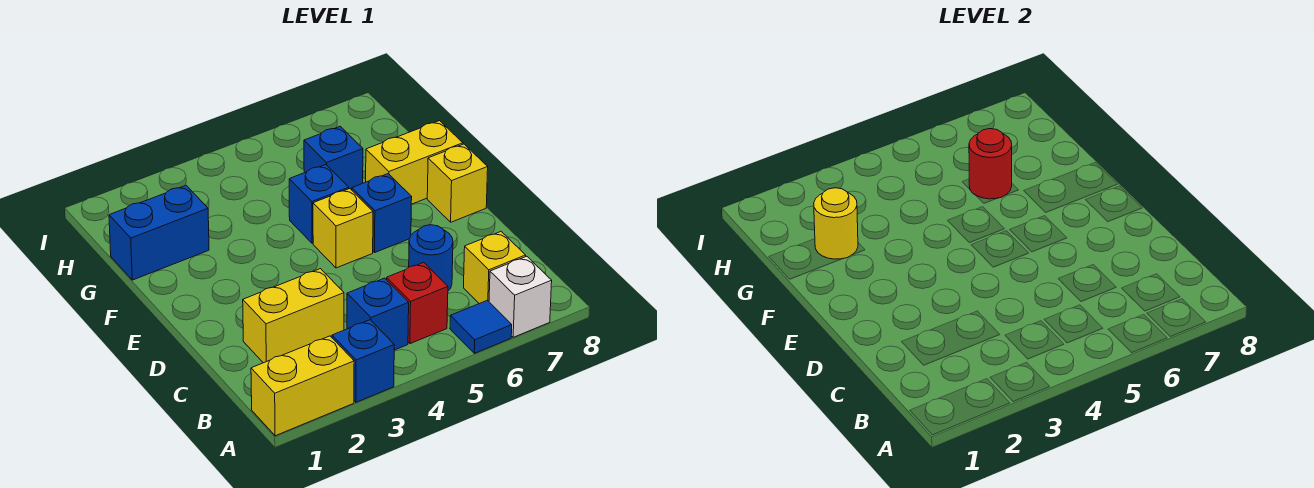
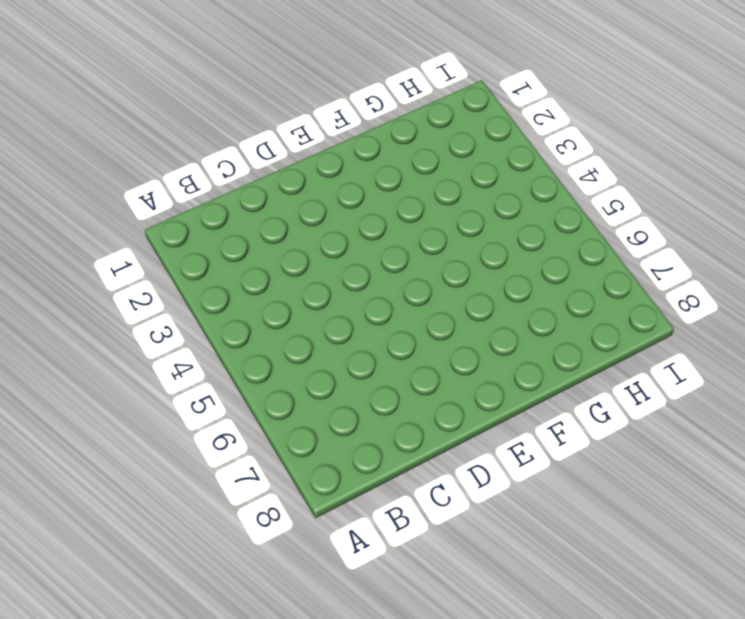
none -> yellow 1x2 brick [251,336,354,436]
none -> blue 1x1 brick [332,320,394,402]
none -> blue 1x1 tile [450,300,512,353]

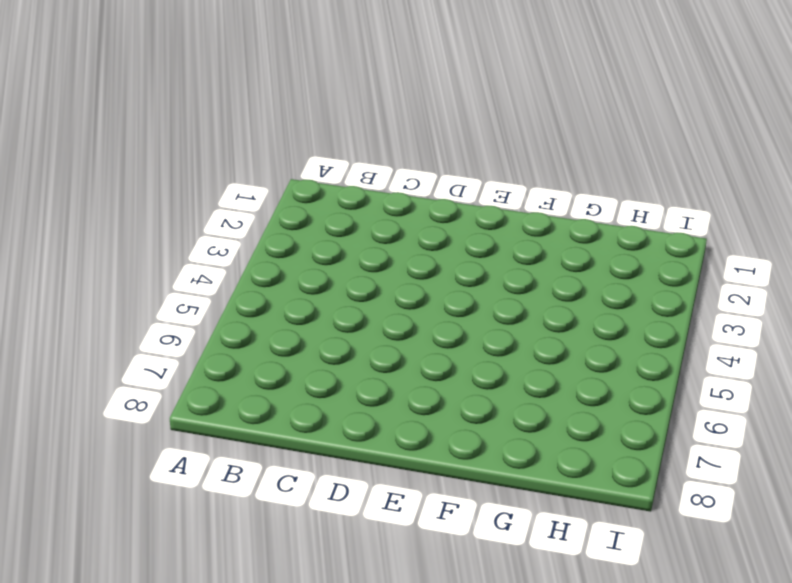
none -> yellow 1x2 brick [251,336,354,436]
none -> blue 1x1 brick [332,320,394,402]
none -> blue 1x1 tile [450,300,512,353]

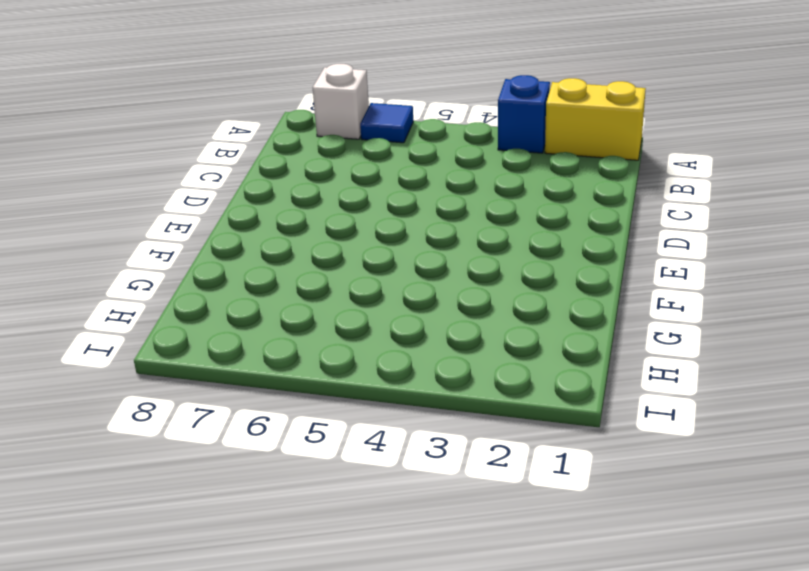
none -> blue 1x1 brick [347,278,409,350]
none -> red 1x1 brick [387,263,448,344]
none -> yellow 1x1 brick [464,232,526,304]

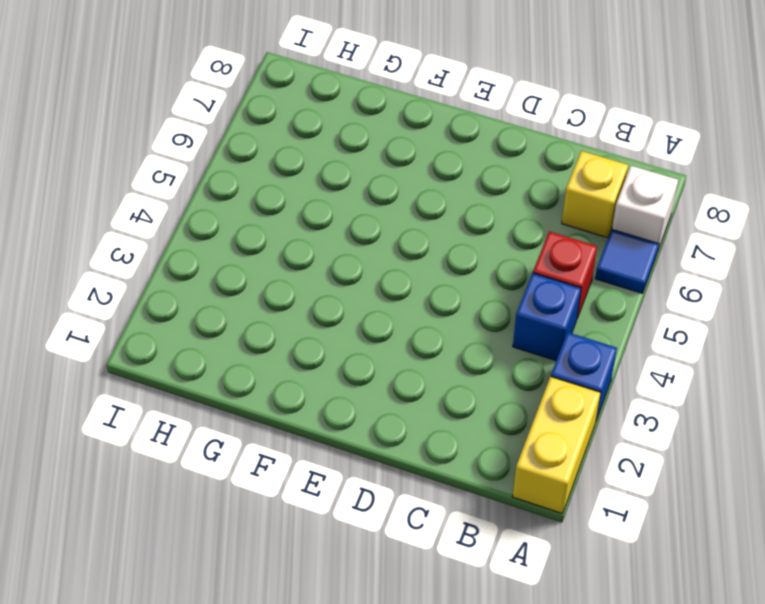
none -> yellow 1x2 brick [243,269,344,363]
none -> blue 1x1 round brick [409,225,453,291]
none -> yellow 1x1 brick [313,189,373,268]

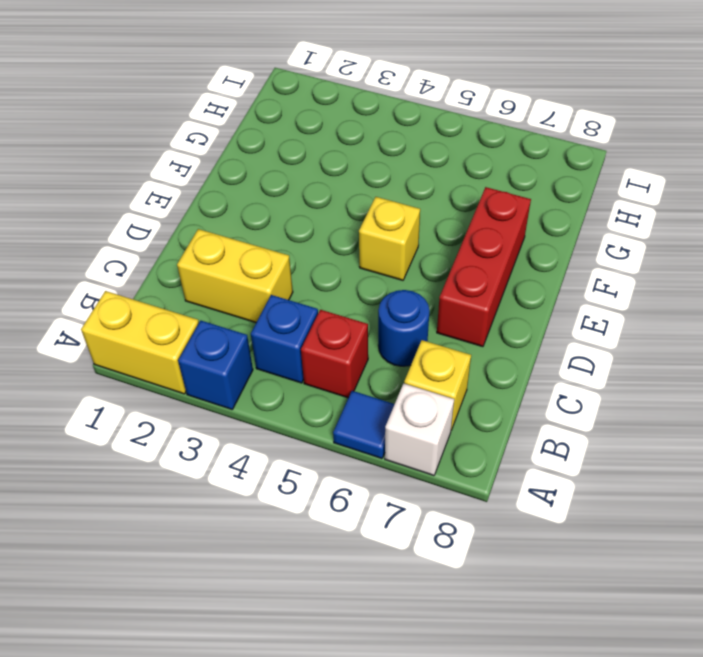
red 1x3 brick [437,187,531,347] -> yellow 1x2 brick [366,121,463,204]
none -> blue 1x1 brick [352,174,412,252]
none -> yellow 1x1 brick [427,144,488,222]
none -> blue 1x1 brick [289,165,349,243]

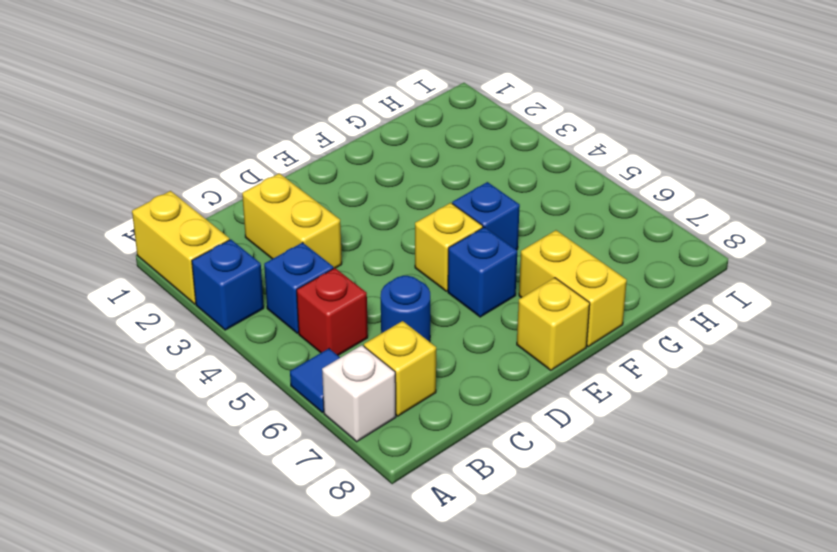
none -> blue 1x2 brick [109,185,209,280]
none -> blue 1x1 brick [304,126,363,190]
none -> yellow 1x1 round brick [814,188,858,259]

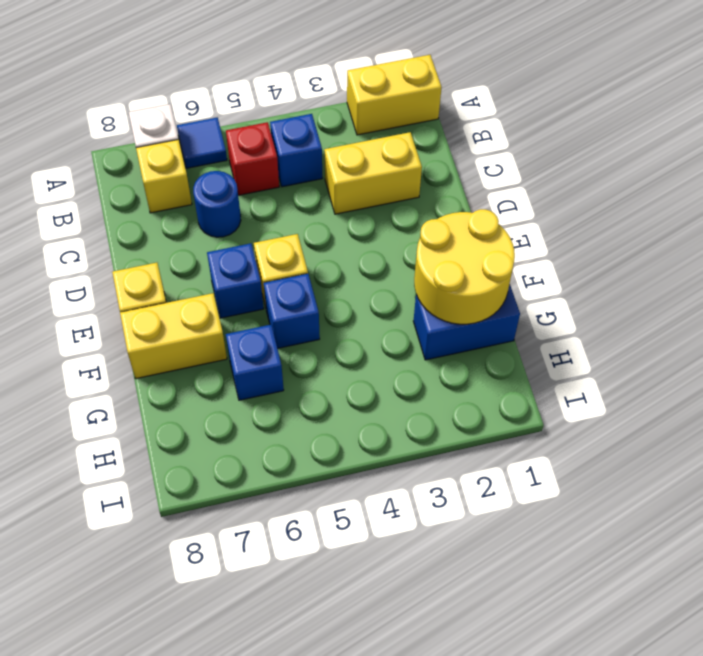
yellow 2x2 round brick [414,209,515,324] -> yellow 1x1 round brick [814,188,858,259]
none -> blue 1x1 brick [332,320,394,402]
none -> red 1x1 round brick [969,129,1012,199]

